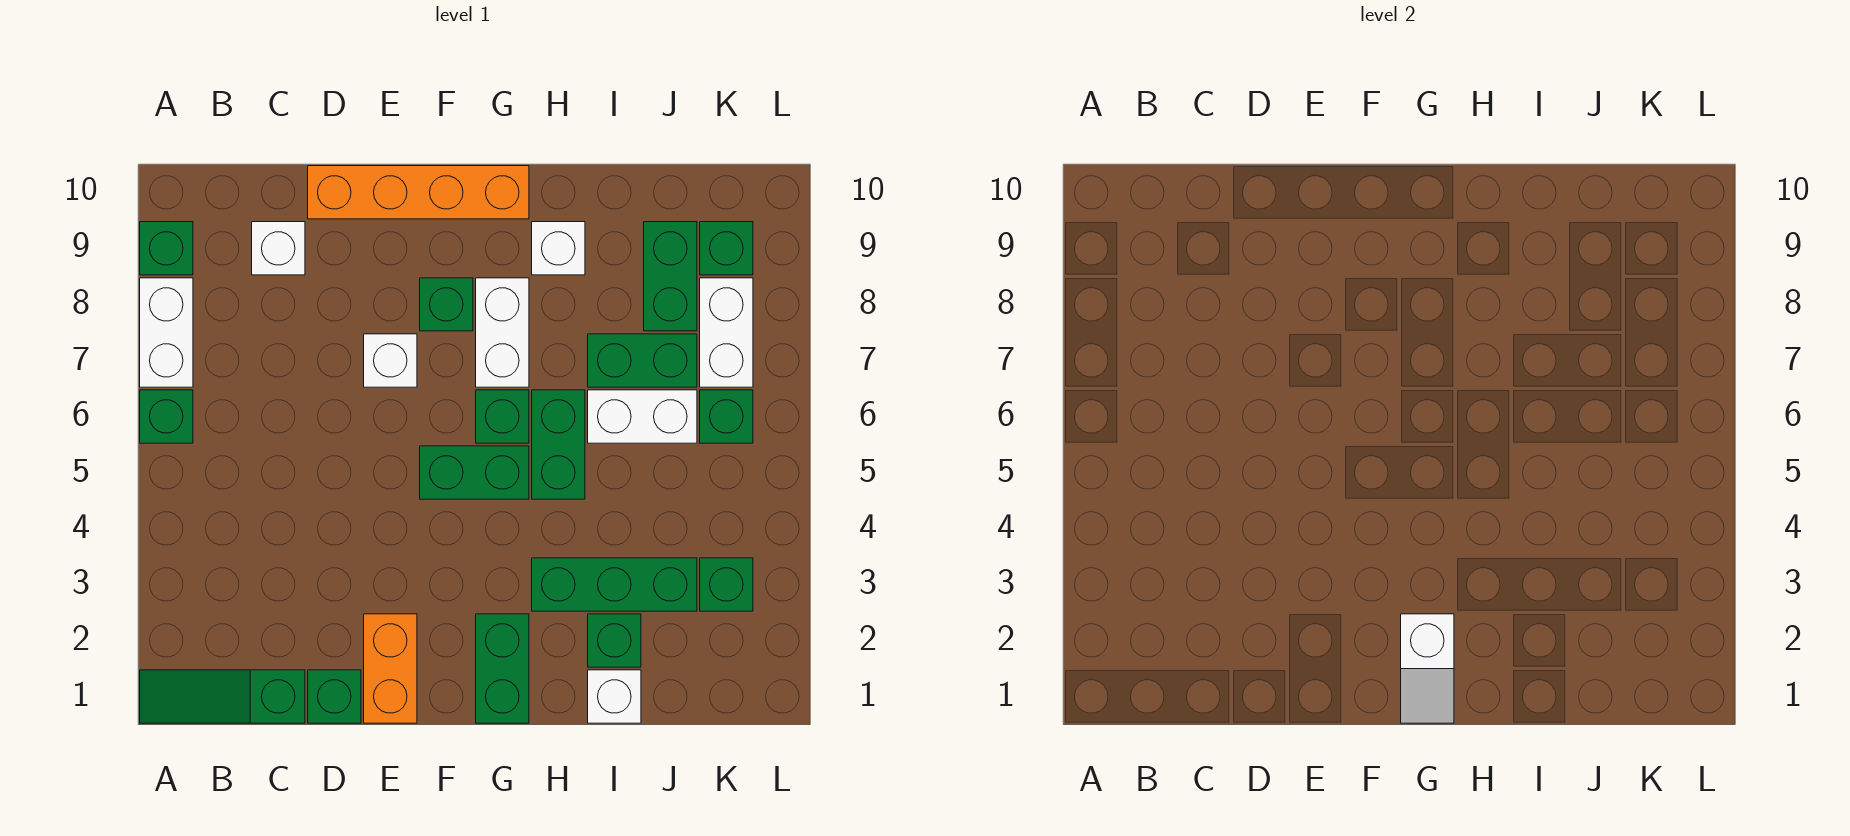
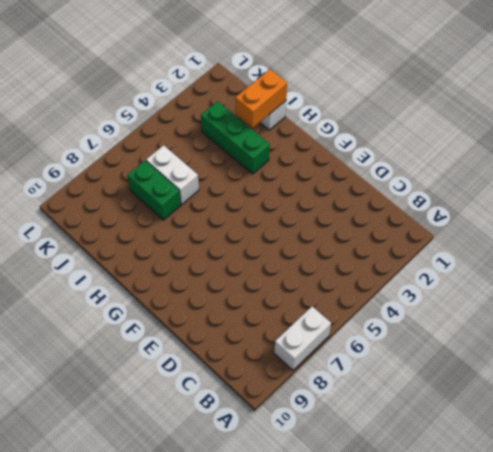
orange 1x2 brick [235,69,287,128] -> orange 1x2 brick moved to [364,614,417,723]
none -> green 1x3 slope [140,670,305,723]
none -> green 1x1 brick [140,390,193,443]
none -> green 1x1 brick [140,222,193,275]

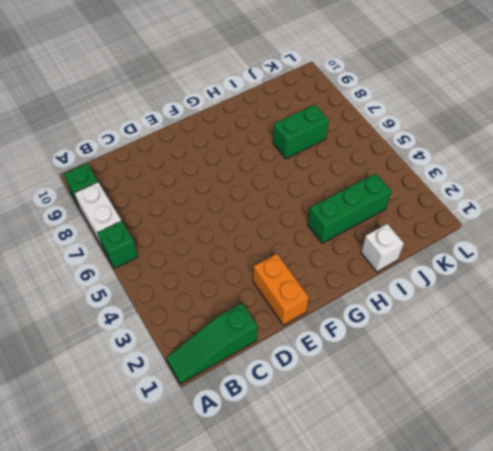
none -> white 1x1 brick [252,222,305,275]
none -> green 1x1 brick [308,670,361,723]
none -> orange 1x4 brick [308,166,529,219]

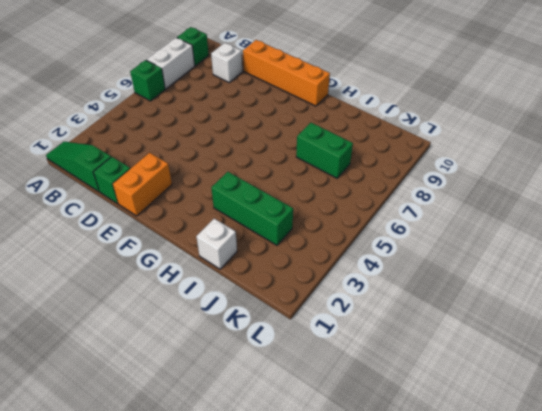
none -> white 1x1 brick [364,334,417,387]
none -> green 1x2 brick [420,446,529,499]
none -> green 1x1 brick [420,278,473,331]

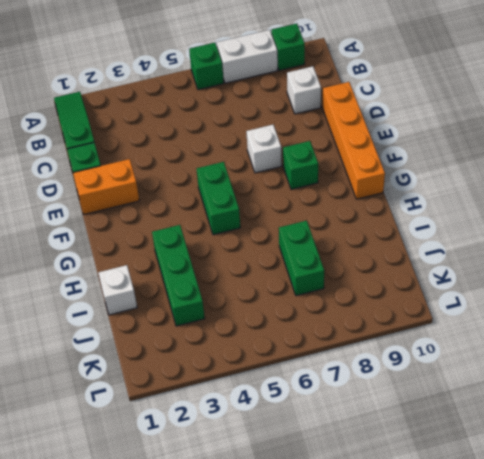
none -> green 1x2 brick [476,614,529,723]
none -> green 1x1 brick [476,390,529,443]
none -> white 1x2 brick [476,278,529,387]

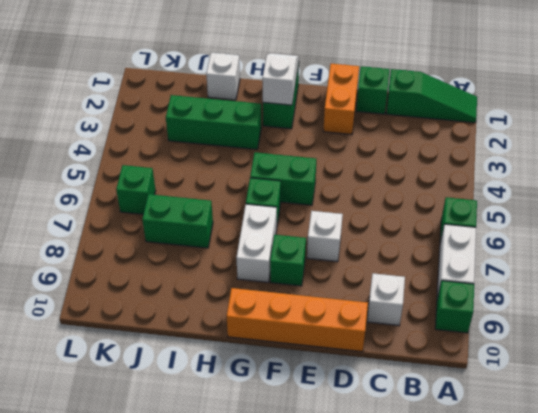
none -> green 1x2 brick [532,390,585,499]
none -> white 1x1 brick [532,222,585,275]
none -> green 1x1 brick [588,614,641,667]

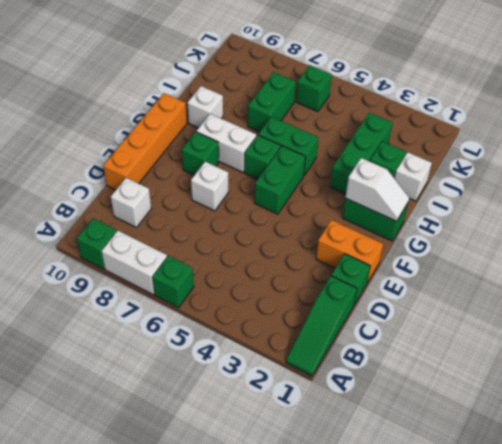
none -> white 1x2 brick [588,390,697,443]
none -> green 1x2 brick [644,222,697,331]
none -> green 1x1 brick [700,558,753,611]

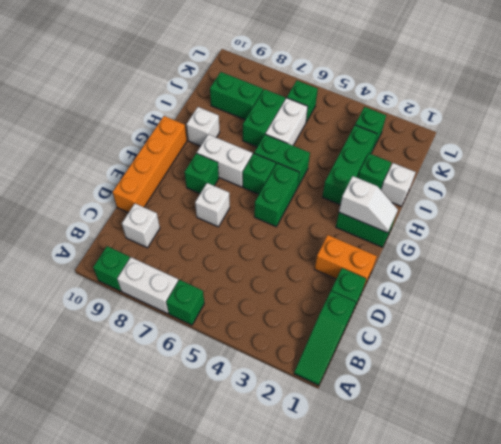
none -> white 1x2 brick [700,278,753,387]
none -> green 1x1 brick [700,222,753,275]

